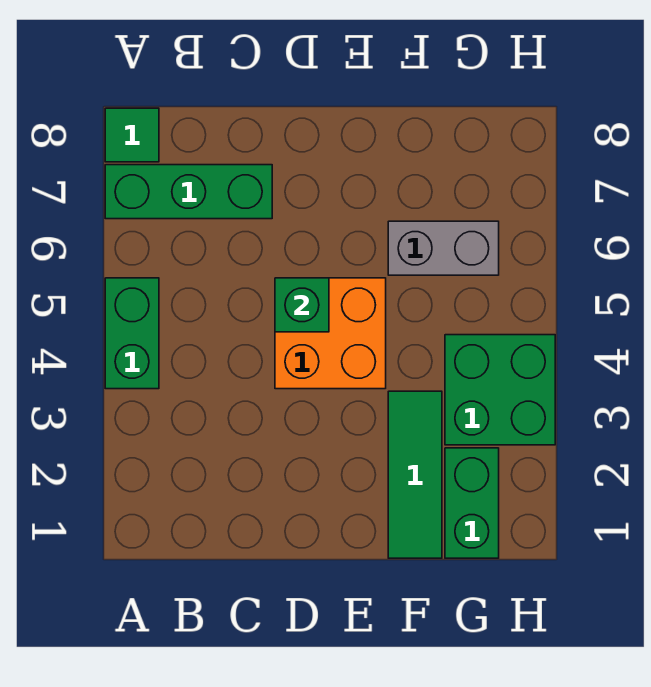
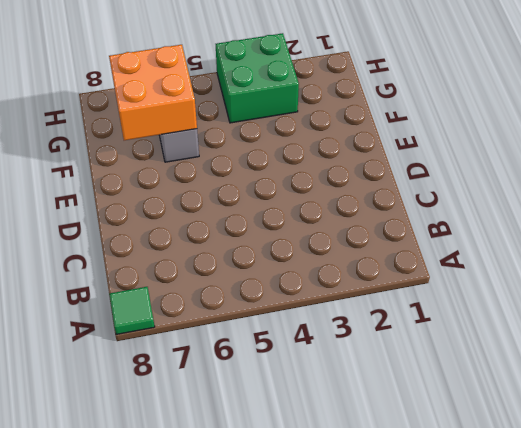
orange 2x2 brick [109,45,197,140] -> orange 2x2 brick moved to [275,278,386,389]
none -> green 1x2 brick [105,278,159,389]
none -> green 1x3 brick [105,165,272,219]

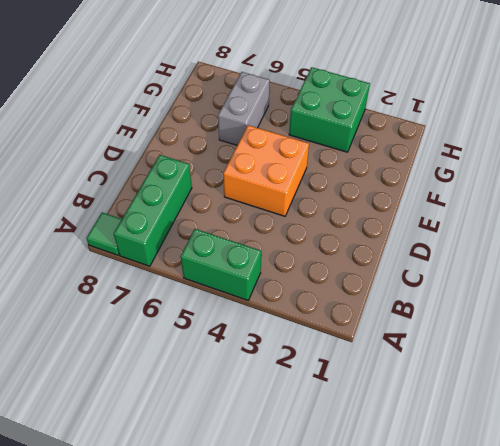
none -> green 1x3 tile [388,391,442,558]
none -> green 1x2 brick [445,448,499,558]

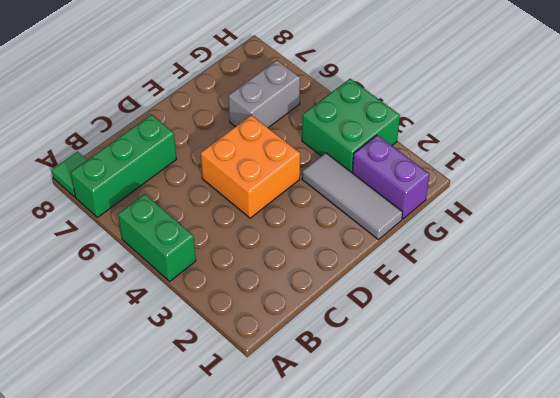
grey 1x3 tile [302,153,403,240] -> green 1x3 tile [388,391,442,558]
purple 1x2 brick [352,135,429,219] -> green 1x2 brick [445,448,499,558]
none -> green 1x1 brick [275,278,329,332]

